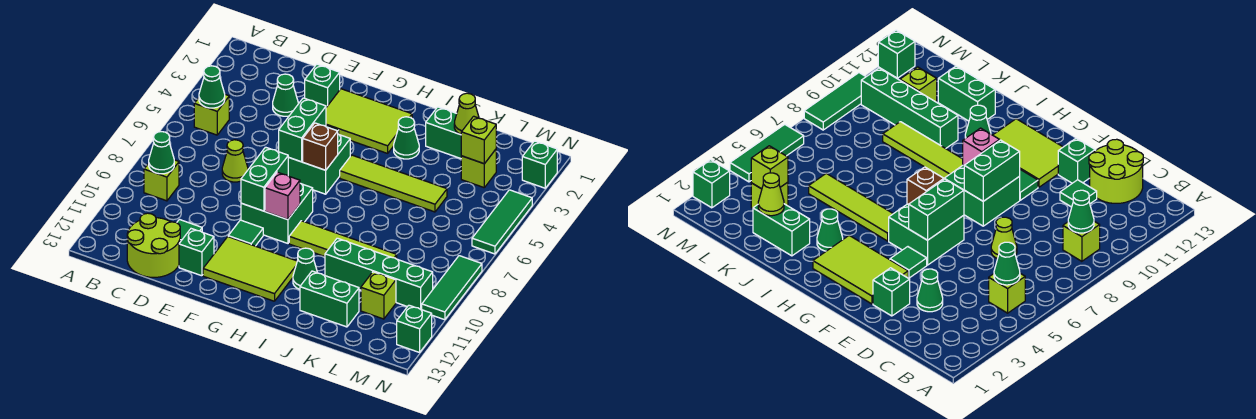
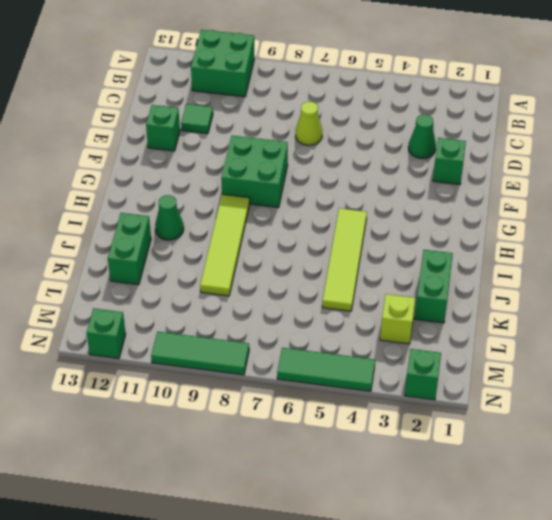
green 2x2 brick [191,30,254,97] -> green 2x2 brick moved to [288,134,350,194]
none -> lime 1x1 brick [194,95,229,135]
none -> lime 1x1 brick [144,160,179,201]
none -> lime 2x2 round brick [127,213,180,277]
none -> lime 2x3 tile [326,89,412,153]

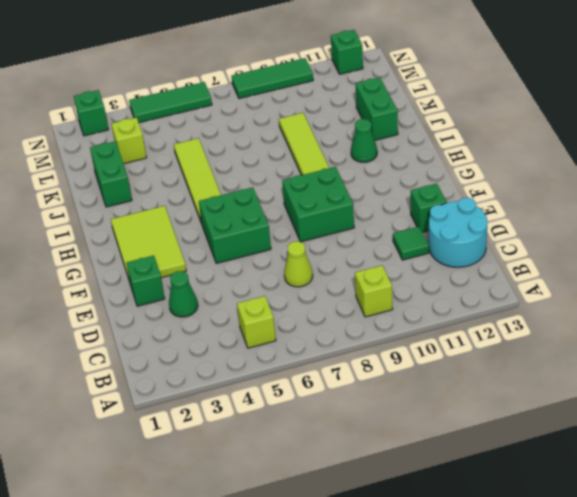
cyan 2x2 round brick [429,198,487,267] -> lime 2x2 round brick [127,213,180,277]
none -> green 1x1 tile [890,247,927,278]
none -> green 1x1 tile [228,220,263,246]
none -> lime 2x3 tile [203,237,297,301]
none -> green 1x1 cone [394,117,419,159]

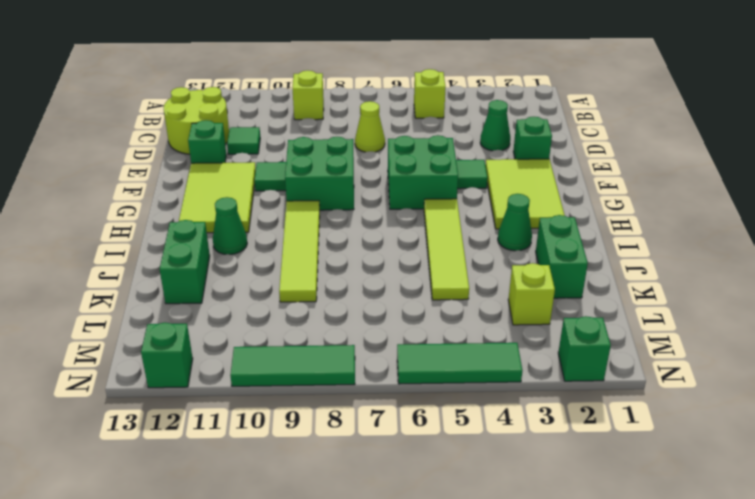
none -> green 1x4 brick [325,238,433,310]
none -> lime 1x1 brick [361,272,396,319]
none -> green 1x1 cone [199,66,225,108]
none -> green 1x1 cone [149,132,174,174]

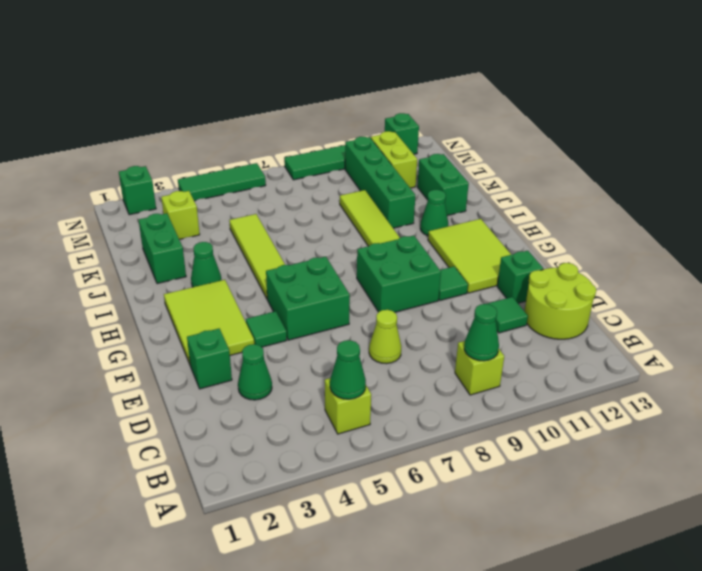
lime 1x2 brick [371,131,417,188] -> lime 1x1 brick [361,272,396,319]
none -> green 1x2 brick [279,98,326,162]
none -> green 1x2 brick [241,147,288,211]
none -> brown 1x1 brick [303,123,338,170]
none -> pink 1x1 brick [265,172,300,220]

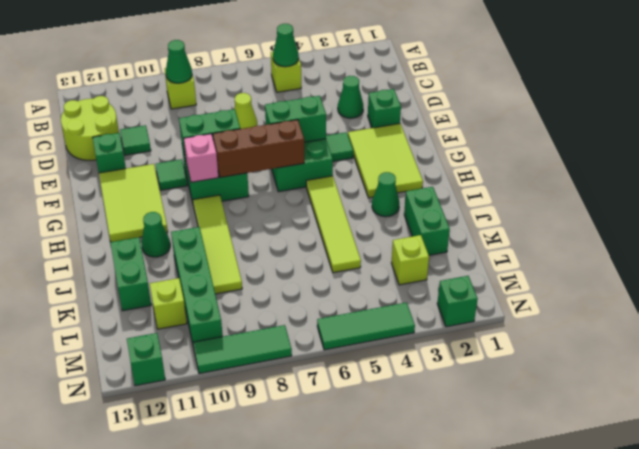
brown 1x3 brick [213,120,304,177] -> brown 1x1 brick [303,123,338,170]
none -> lime 1x1 cone [454,93,479,135]
none -> lime 1x1 brick [461,116,496,164]

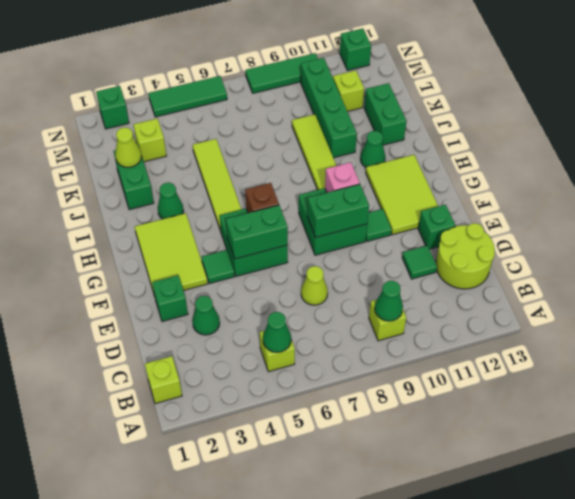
lime 1x1 brick [145,356,182,404] -> lime 1x1 brick moved to [461,116,496,164]

